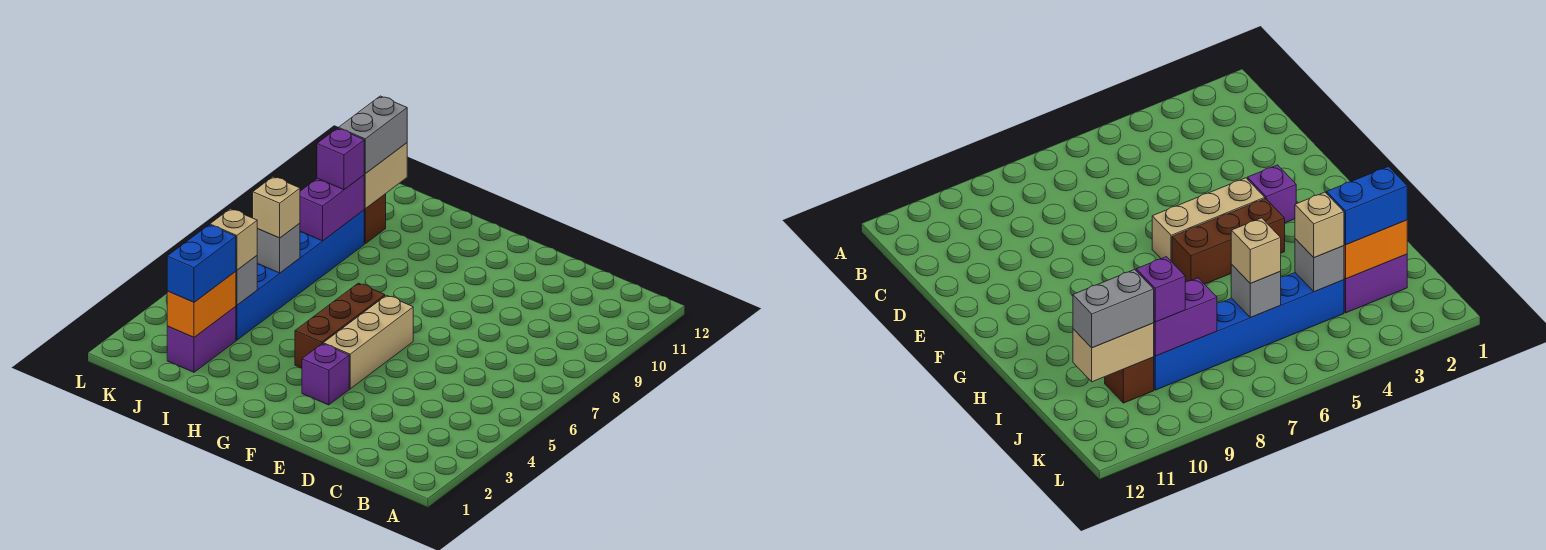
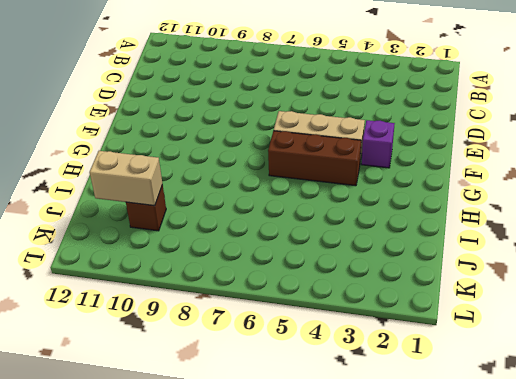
none -> purple 1x2 brick [167,307,236,372]
none -> blue 1x6 brick [236,210,364,340]
none -> orange 1x2 brick [167,271,236,337]

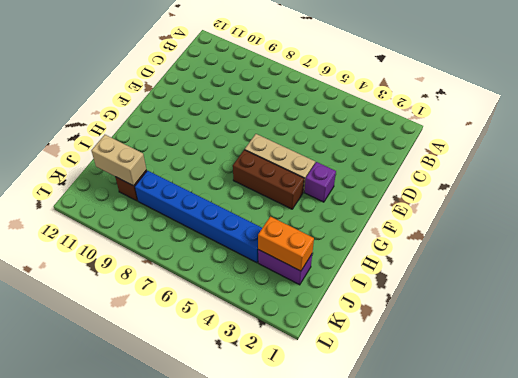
none -> grey 1x1 brick [236,256,257,305]
none -> grey 1x1 brick [257,223,300,273]
none -> purple 1x2 brick [300,175,364,241]

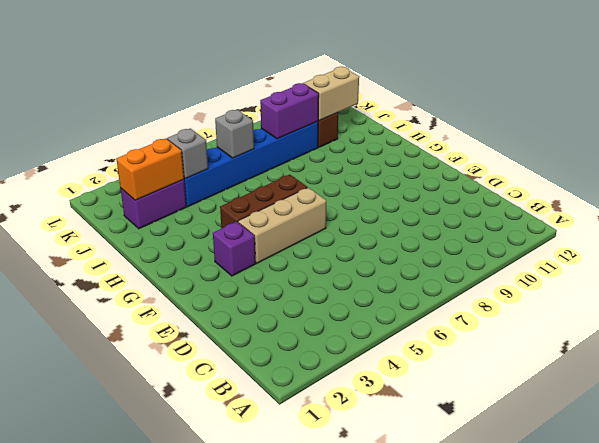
none -> blue 1x2 brick [167,225,236,302]
none -> tan 1x1 brick [210,209,257,270]
none -> tan 1x1 brick [253,177,300,238]

